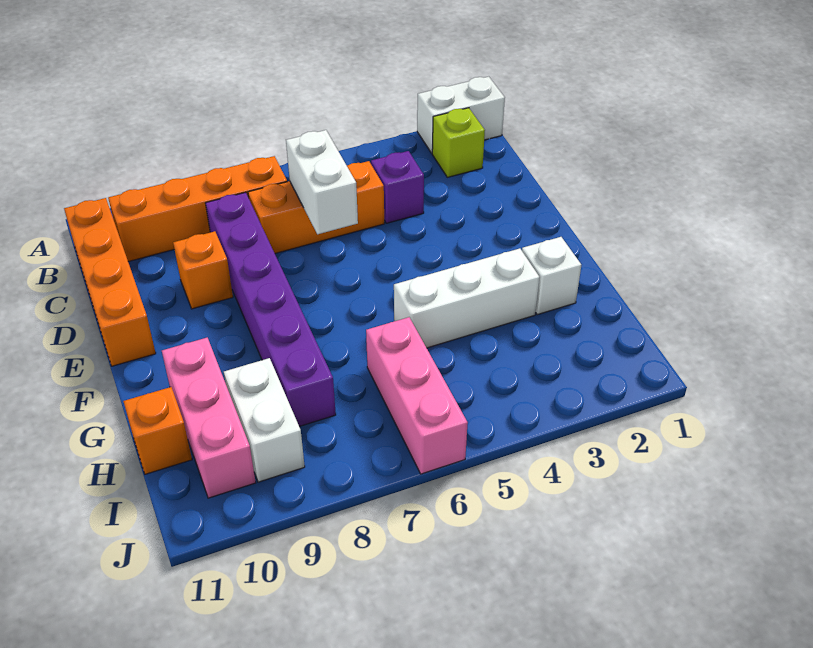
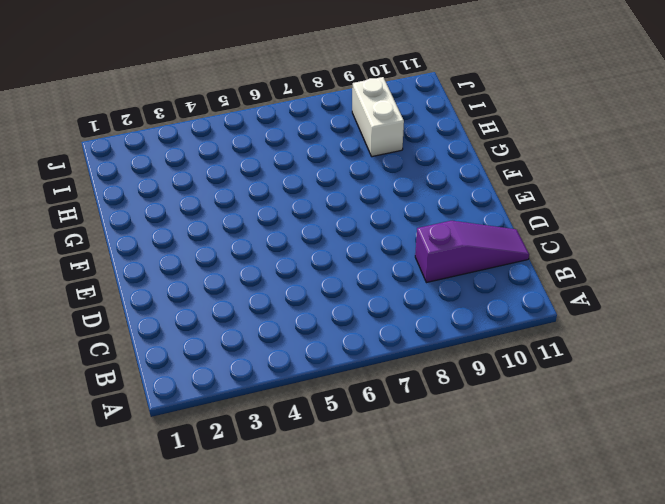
purple 1x3 slope [415,221,529,283] -> orange 1x4 brick [64,198,156,366]
none -> white 1x2 brick [417,77,505,153]
none -> lime 1x1 brick [432,108,485,177]
none -> orange 1x4 brick [108,156,287,262]

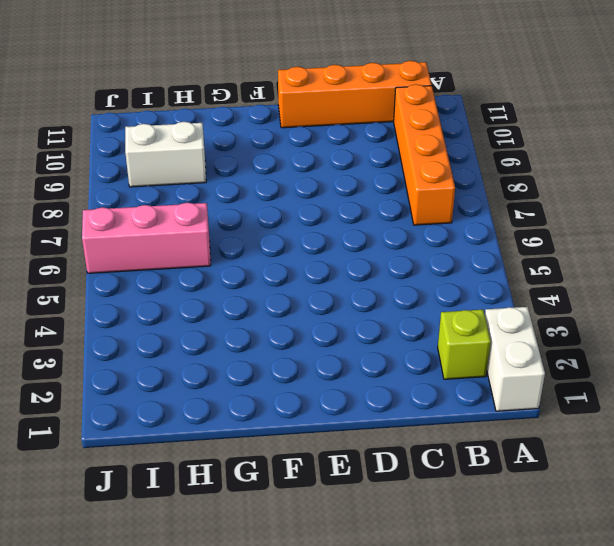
none -> purple 1x1 brick [371,151,424,223]
none -> orange 1x3 brick [248,161,384,253]
none -> purple 1x6 brick [206,192,336,427]

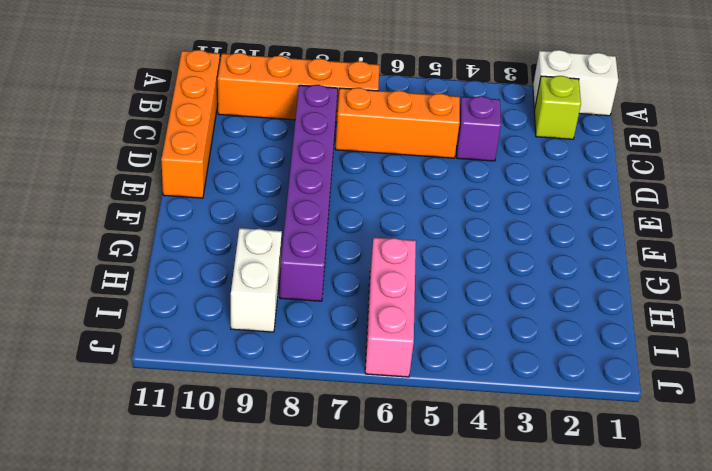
none -> orange 1x1 brick [173,231,233,309]
none -> white 1x1 brick [522,237,581,315]
none -> white 1x3 brick [394,248,540,348]

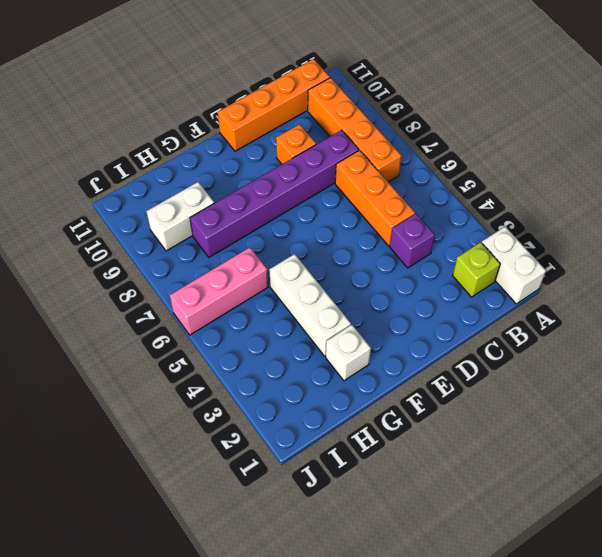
none -> pink 1x3 brick [162,338,256,498]
none -> orange 1x1 brick [123,387,192,474]
none -> white 1x2 brick [286,130,358,234]

